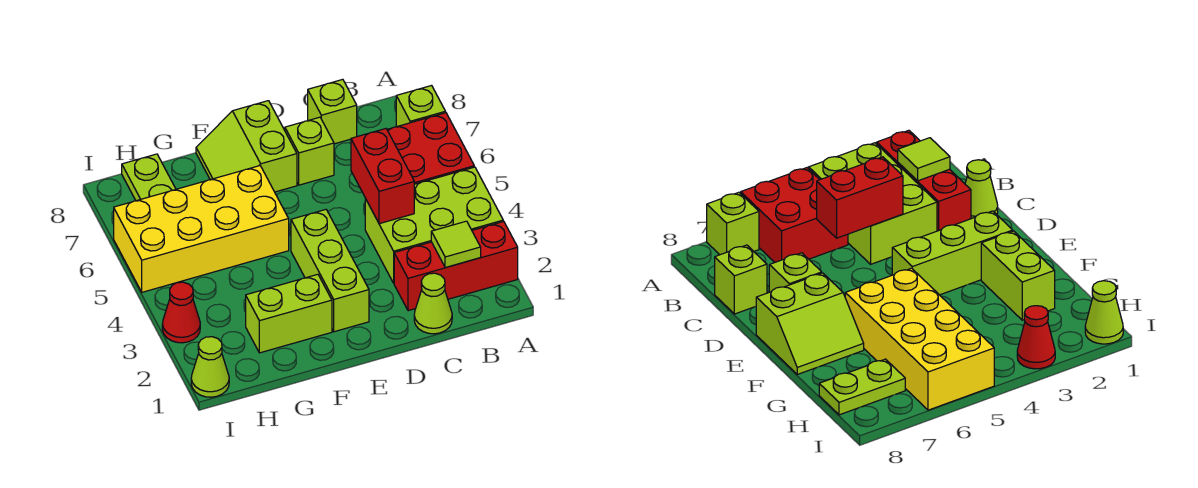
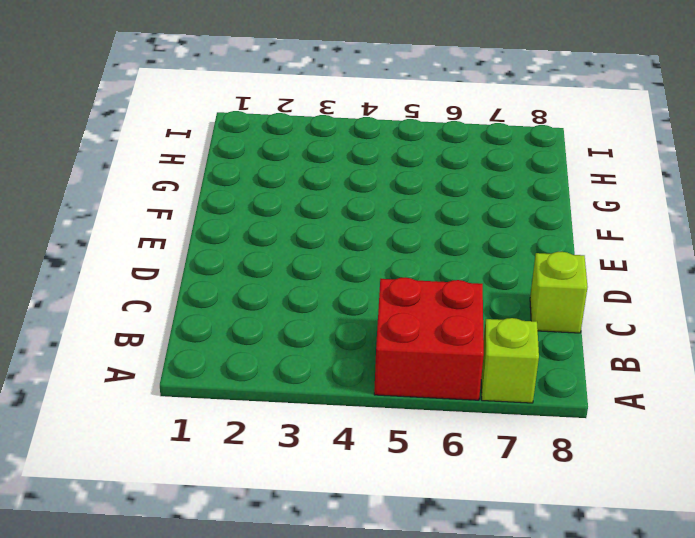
none -> red 1x3 brick [394,221,518,311]
none -> lime 2x3 brick [365,167,503,283]
none -> lime 1x1 cone [414,273,452,334]

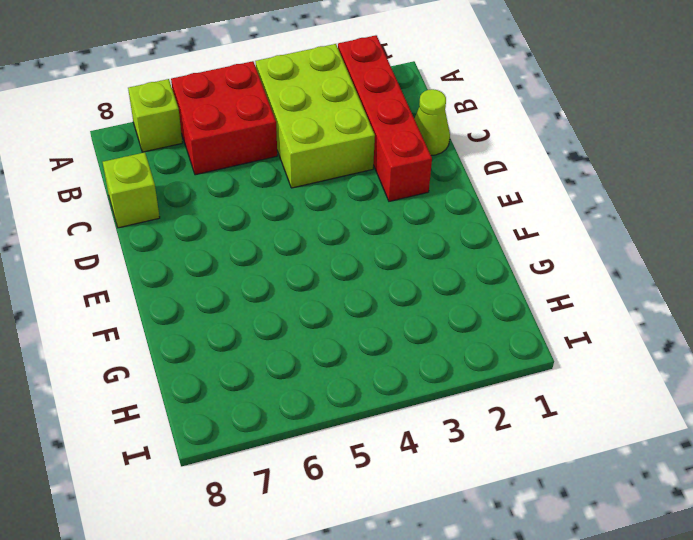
red 1x4 brick [338,35,432,201] -> red 1x3 brick [394,221,518,311]
none -> lime 1x1 brick [285,117,334,185]
none -> lime 1x3 brick [291,210,369,332]
none -> lime 2x2 slope [196,101,297,192]

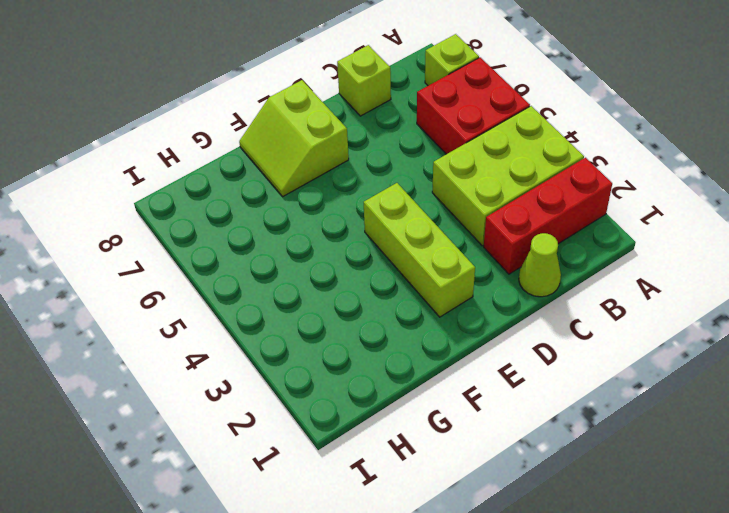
none -> lime 1x1 brick [285,117,334,185]
none -> lime 1x2 brick [246,274,332,353]
none -> yellow 2x4 brick [114,166,289,292]

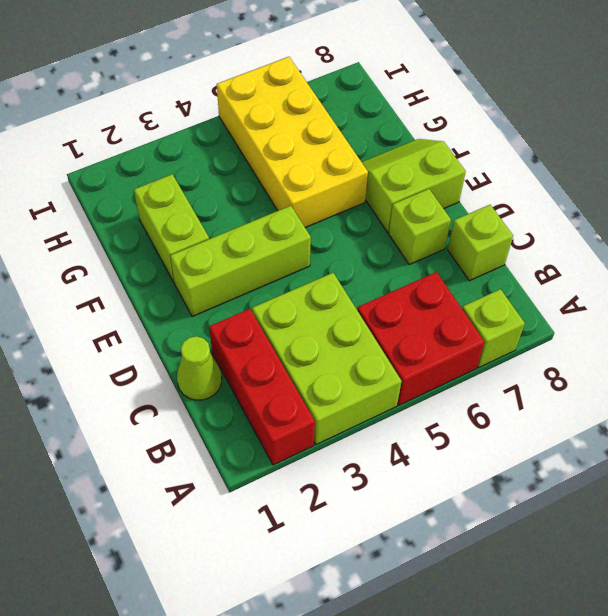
none -> lime 1x2 plate [122,154,176,201]
none -> lime 1x1 cone [191,337,229,397]
none -> red 1x1 cone [162,282,200,343]

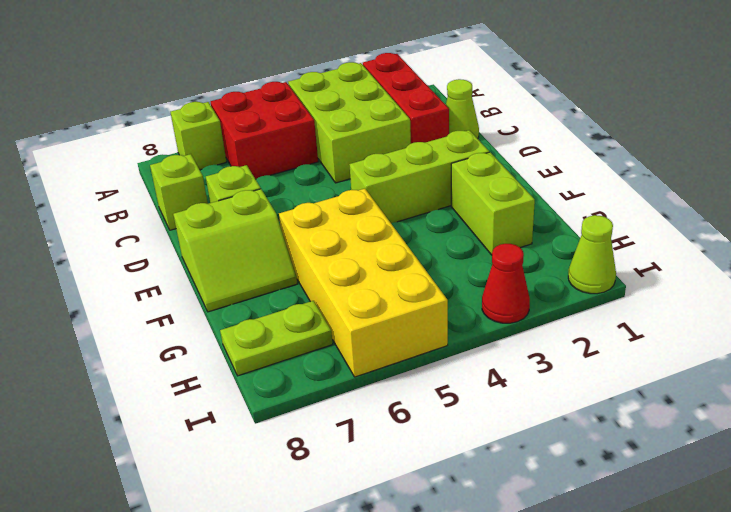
none -> lime 1x1 tile [431,221,481,268]
none -> red 1x2 brick [351,129,414,224]

